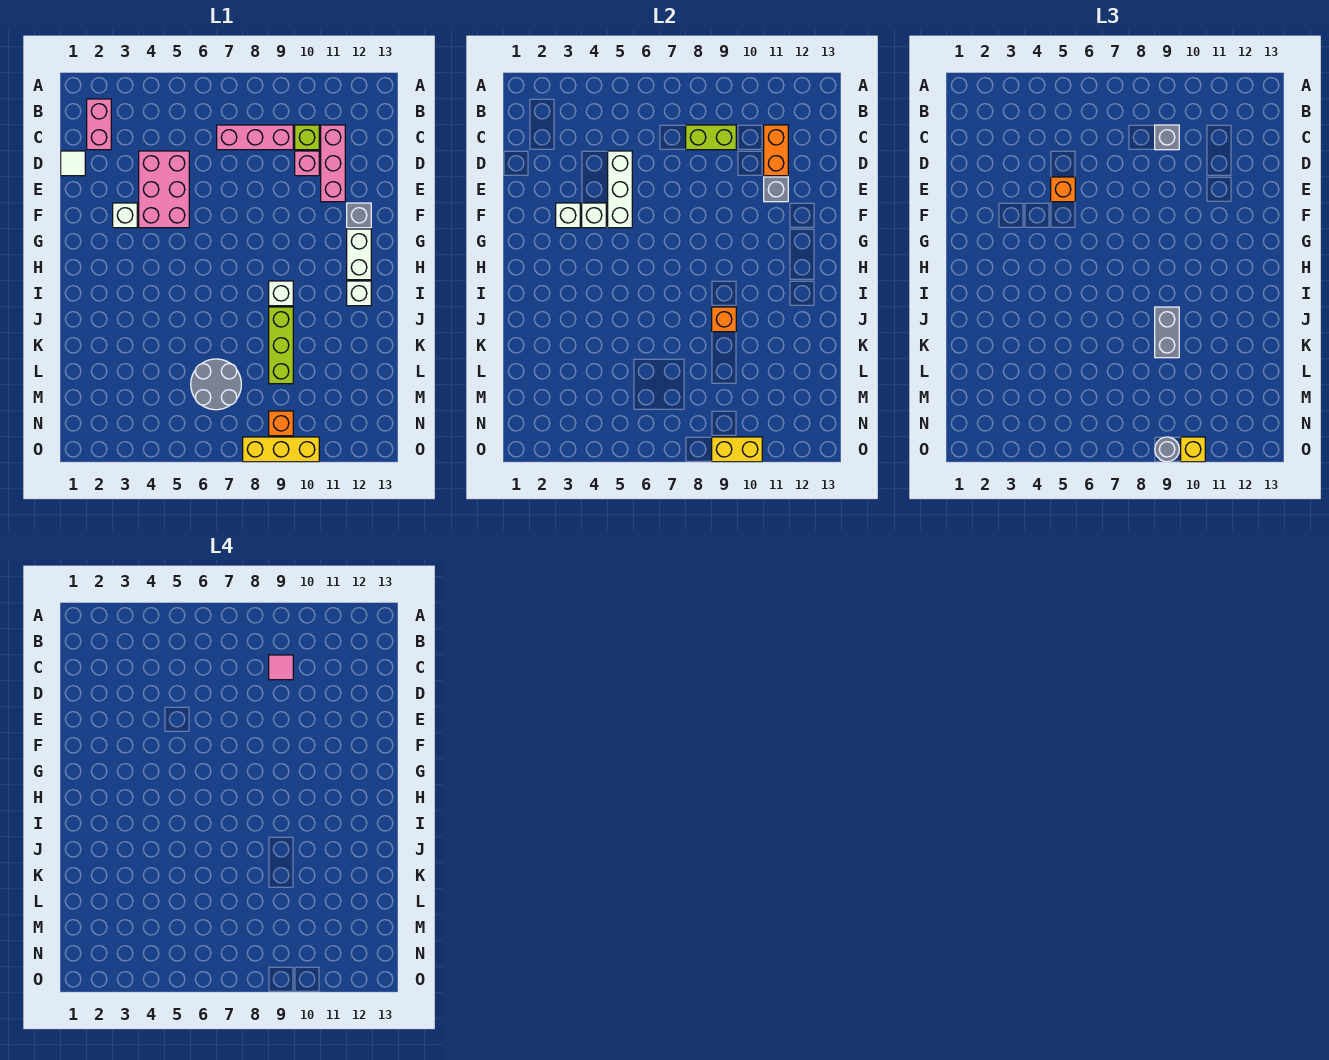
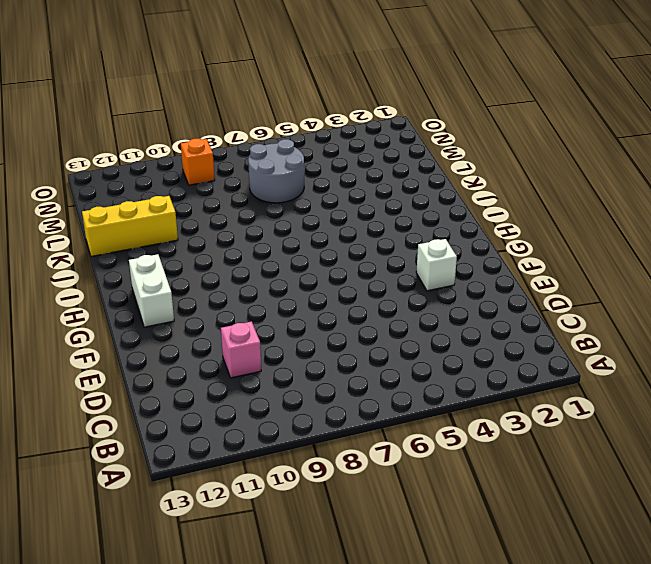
yellow 1x3 brick [82,196,178,256] -> yellow 1x3 brick moved to [243,437,319,462]
none -> pink 1x2 brick [87,99,111,150]
none -> pink 1x3 brick [217,125,293,150]
none -> lime 1x1 brick [295,125,319,150]
none -> pink 1x3 brick [321,125,345,202]

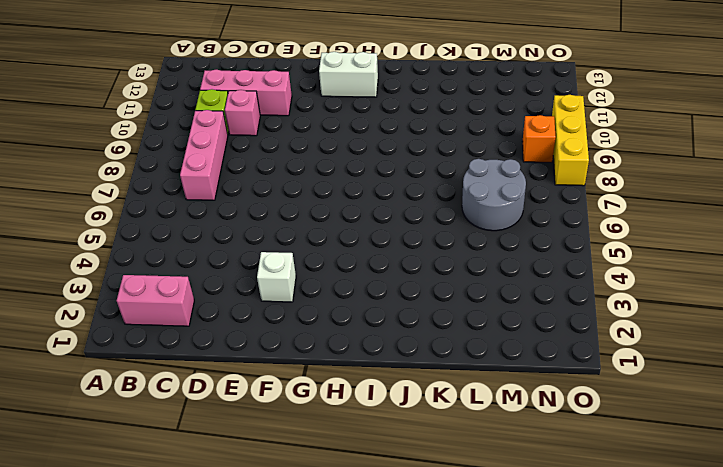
none -> white 1x1 tile [61,151,85,176]
none -> pink 2x3 brick [139,151,189,228]
none -> grey 1x1 brick [347,203,371,228]
none -> white 1x1 brick [269,281,293,306]

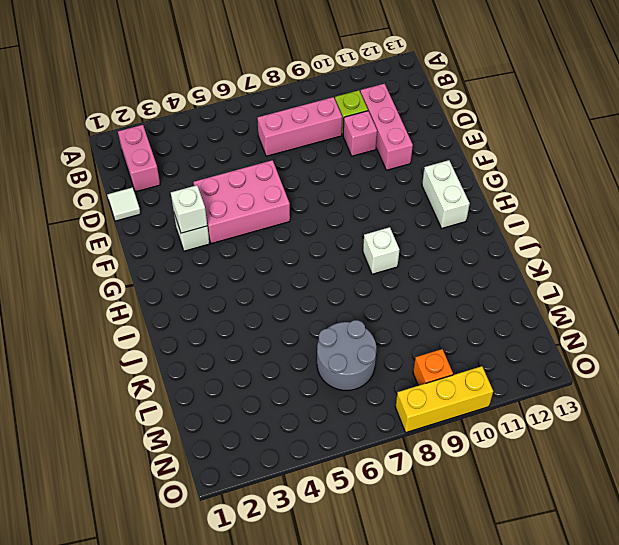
pink 2x3 brick [193,160,290,244] -> pink 2x3 brick turned to [139,151,189,228]
none -> grey 1x1 brick [347,203,371,228]
none -> white 1x1 brick [347,281,371,306]
none -> lime 1x3 brick [269,307,293,384]
none -> lime 1x2 brick [686,125,736,150]

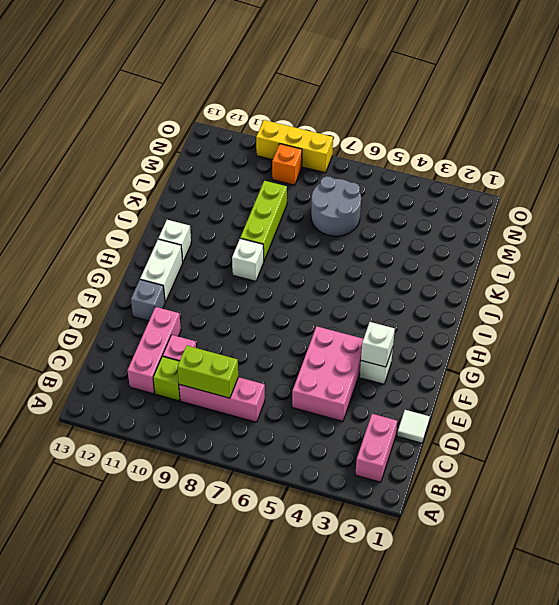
none -> orange 1x2 brick [764,125,788,176]
none -> white 1x3 brick [608,151,632,228]
none -> grey 1x1 brick [764,177,788,202]
none -> white 1x1 brick [582,203,606,228]

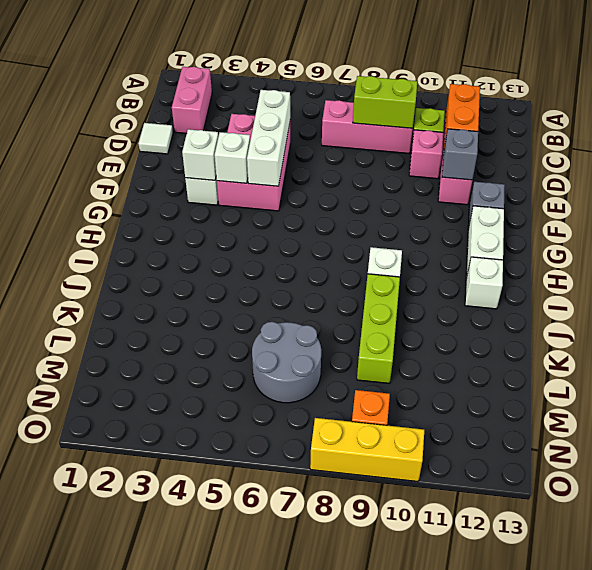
none -> orange 1x1 brick [712,307,736,332]
none -> yellow 1x2 brick [712,437,762,462]
none -> grey 1x1 brick [1155,125,1179,150]
none -> orange 1x1 brick [1051,177,1075,202]

